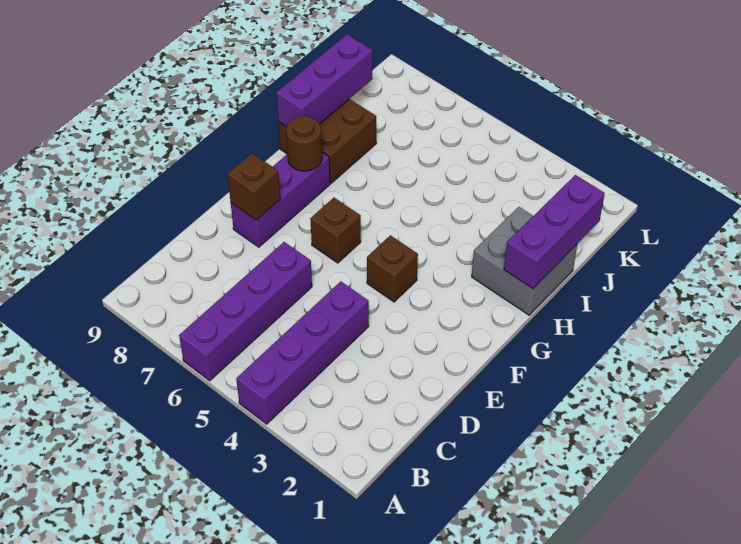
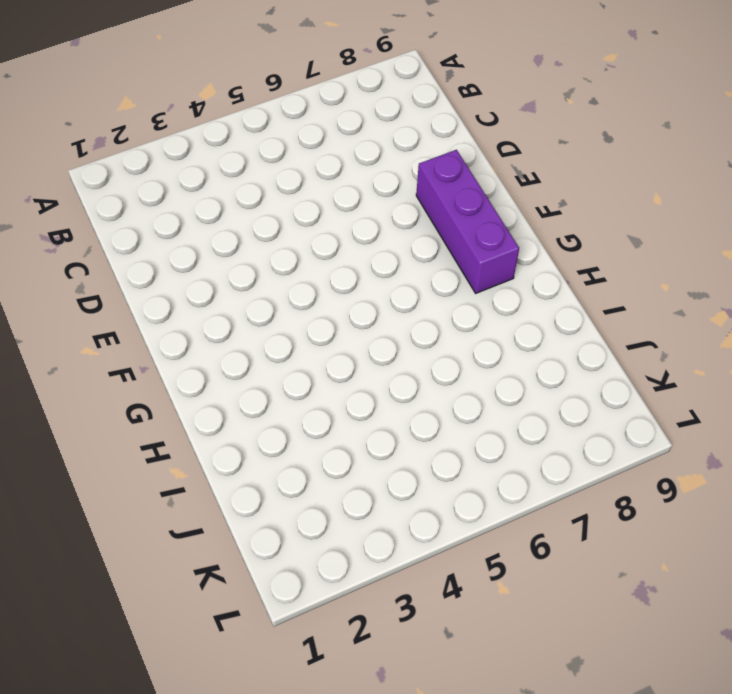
none -> purple 1x4 brick [236,281,369,424]
none -> purple 1x4 brick [179,242,312,381]

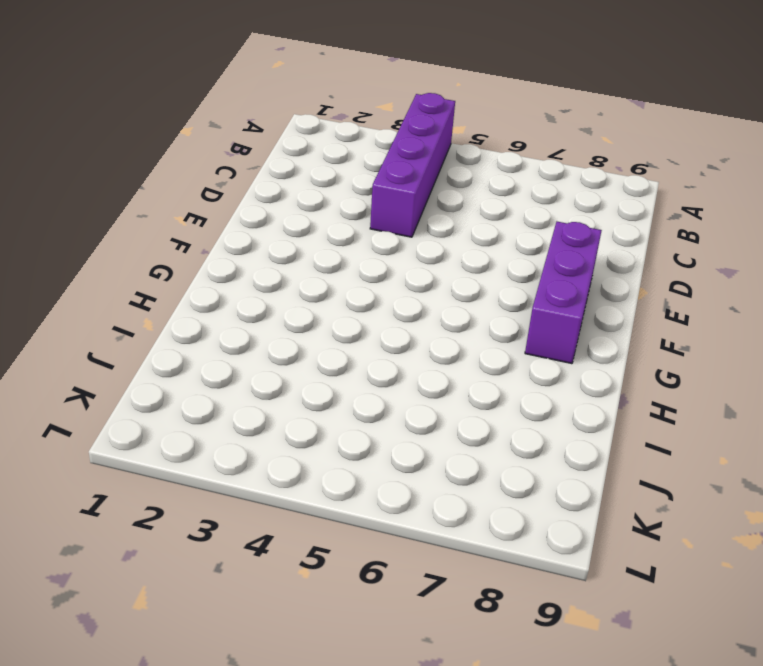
none -> purple 1x4 brick [179,242,312,381]
none -> brown 1x1 brick [367,235,418,302]

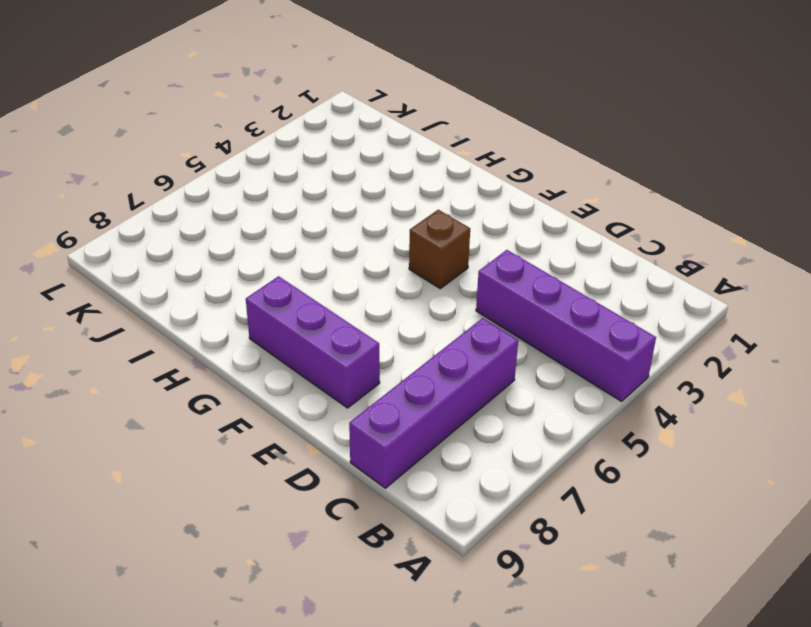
purple 1x4 brick [349,318,518,488] -> purple 1x4 brick turned to [179,242,312,381]
none -> brown 1x1 brick [310,198,361,263]
none -> grey 2x2 brick [472,207,577,315]

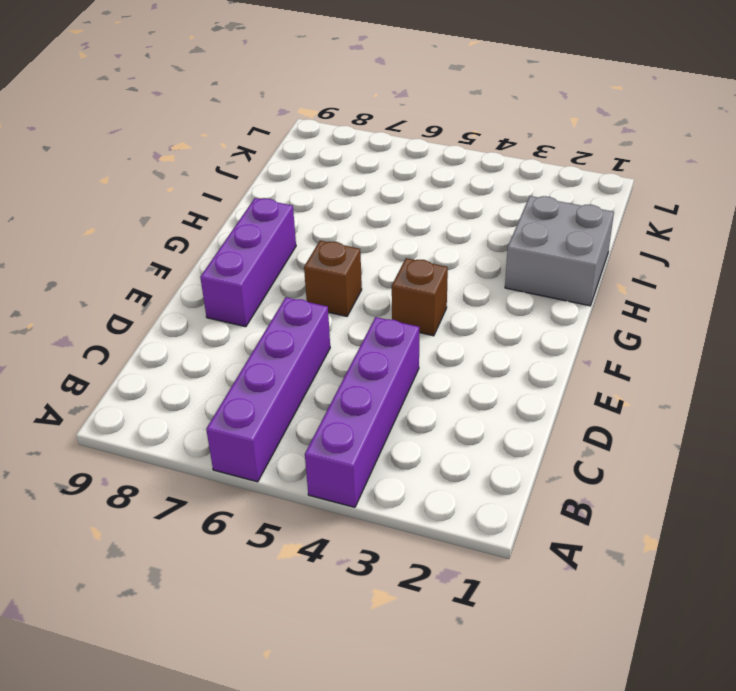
none -> brown 2x2 brick [278,99,376,183]
none -> brown 1x1 brick [227,153,280,220]

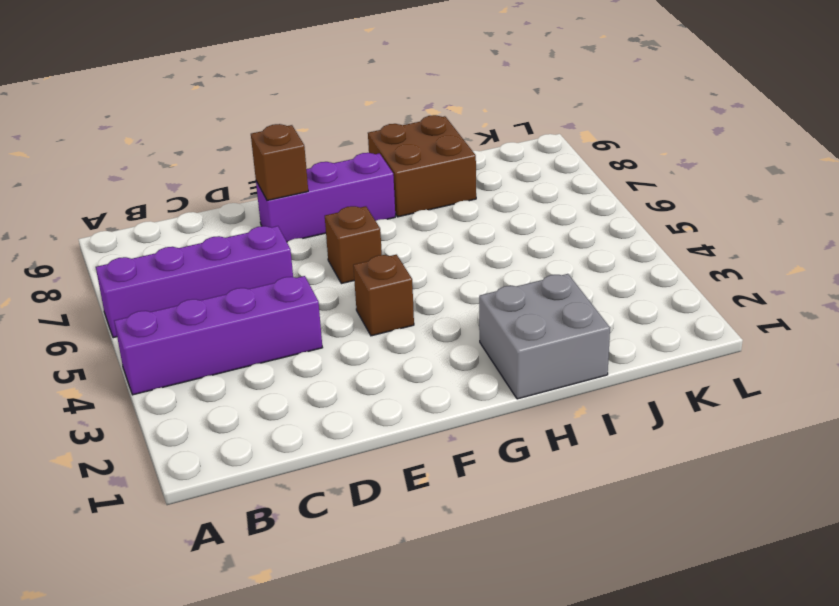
none -> brown 1x1 round brick [286,116,322,171]
none -> purple 1x3 brick [504,175,605,289]

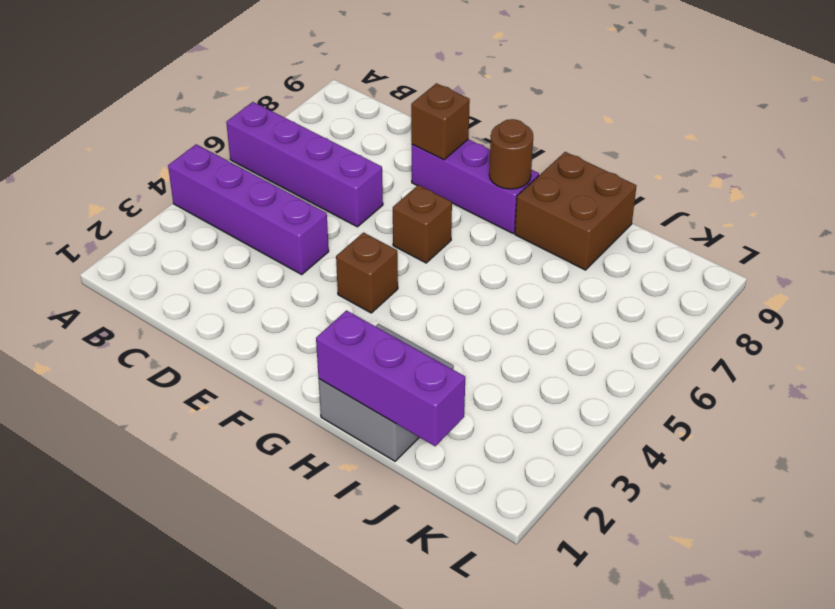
none -> purple 1x3 brick [277,34,373,127]

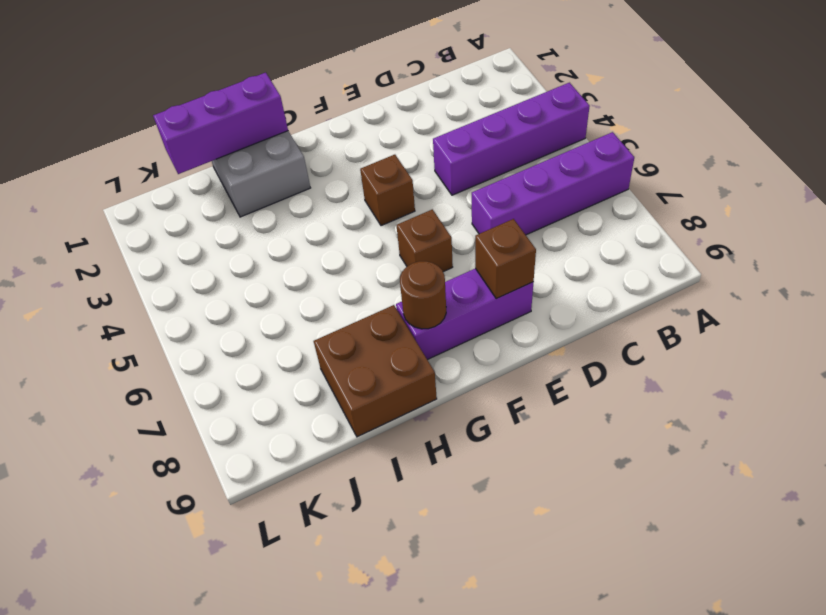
none -> purple 1x3 brick [277,34,373,127]

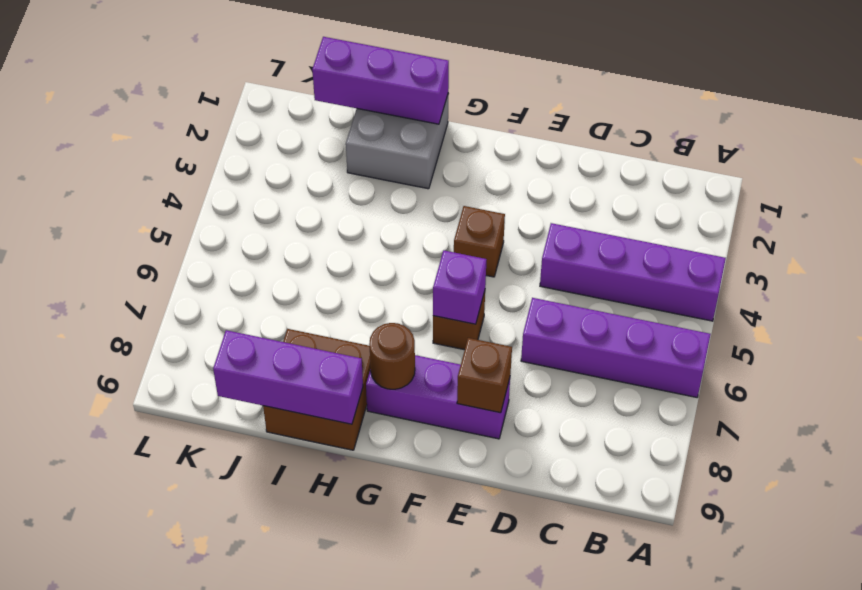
purple 1x1 brick [433,251,487,324] -> none

